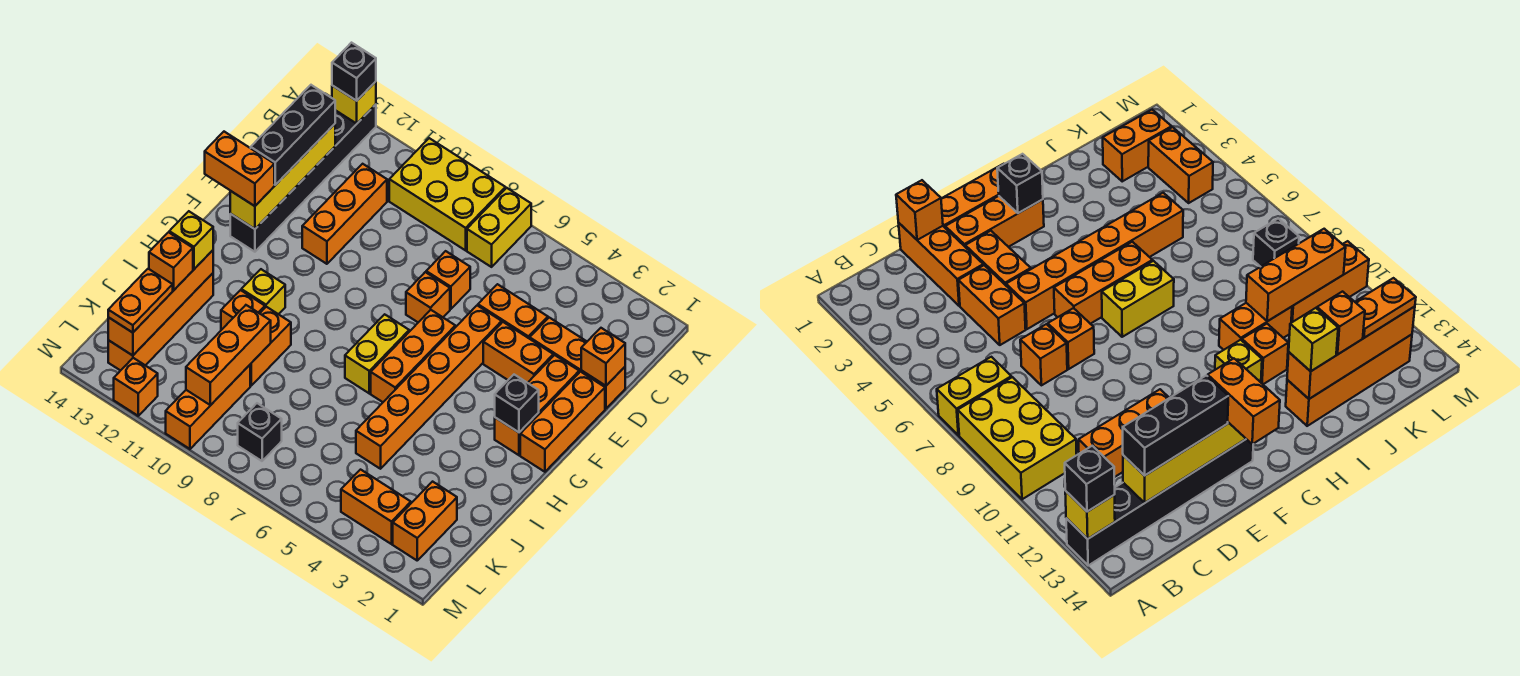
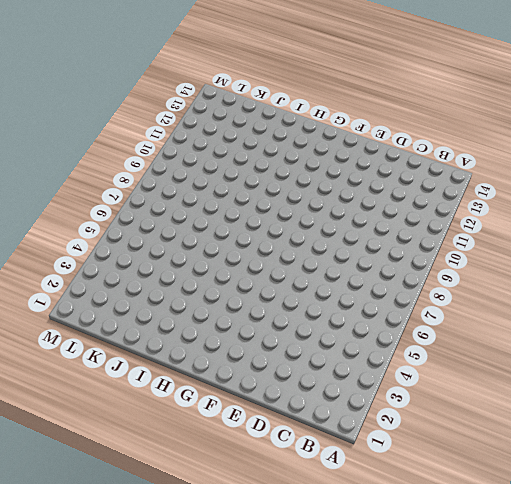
none -> yellow 1x2 brick [467,188,531,267]
none -> yellow 2x3 brick [389,138,505,250]
none -> black 1x6 brick [230,104,376,252]
none -> orange 1x3 brick [302,164,387,264]

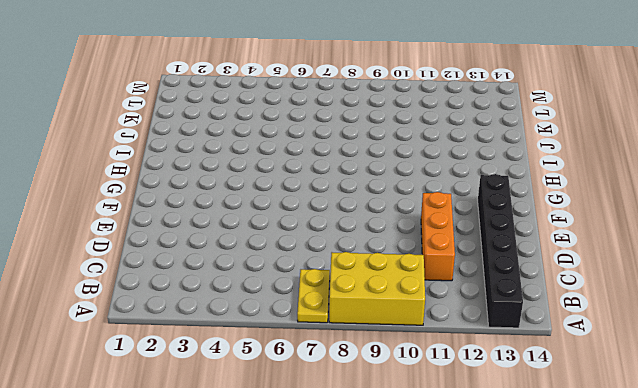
yellow 1x2 plate [297,269,330,323] -> yellow 1x2 brick [467,188,531,267]
none -> orange 1x3 brick [530,318,625,409]
none -> orange 1x2 brick [478,284,548,339]
none -> orange 1x1 brick [426,251,470,309]
none -> orange 1x3 brick [520,372,605,472]

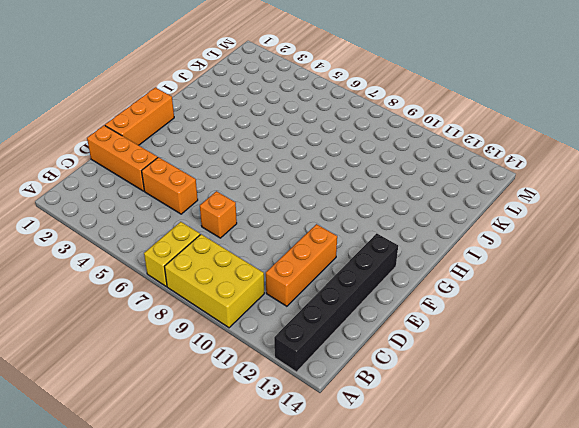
none -> orange 1x3 brick [495,355,579,455]
none -> orange 1x2 brick [483,322,553,383]
none -> orange 1x6 brick [356,305,502,469]
none -> orange 1x1 brick [406,272,450,322]

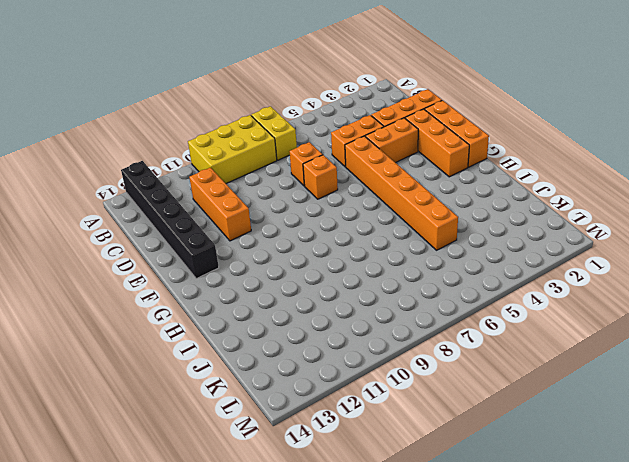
none -> orange 1x3 brick [371,310,455,402]
none -> yellow 1x2 brick [345,314,409,393]
none -> yellow 1x1 brick [241,269,285,314]
none -> orange 1x2 brick [250,307,291,386]

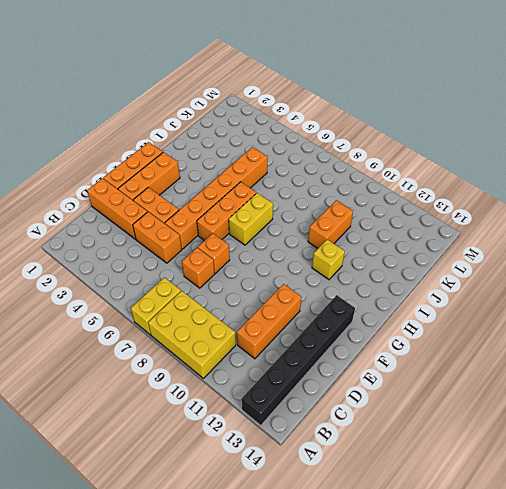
none -> orange 1x1 brick [221,290,265,330]
none -> orange 1x4 brick [108,273,213,371]
none -> orange 1x2 brick [393,482,457,560]
none -> orange 1x3 brick [166,365,250,449]

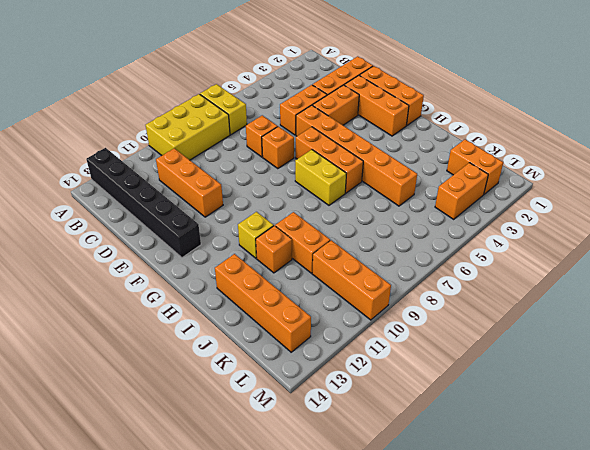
none -> black 1x1 brick [238,403,282,461]
none -> orange 1x1 brick [114,358,158,416]
none -> yellow 1x1 brick [332,82,376,123]
none -> yellow 1x4 brick [230,124,335,229]

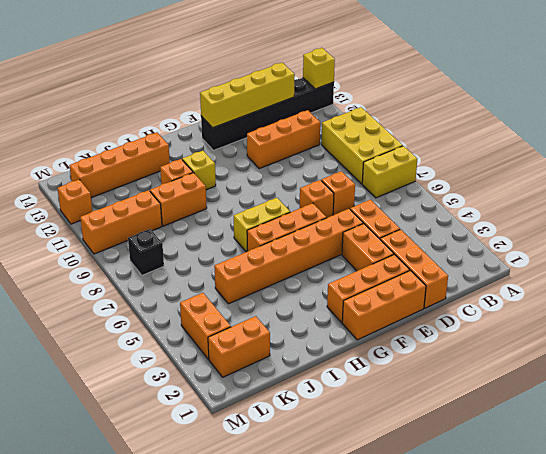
none -> orange 1x1 brick [581,328,625,386]
none -> black 1x1 brick [495,375,539,432]
none -> orange 1x4 brick [108,250,213,356]
none -> orange 1x3 brick [186,305,271,405]

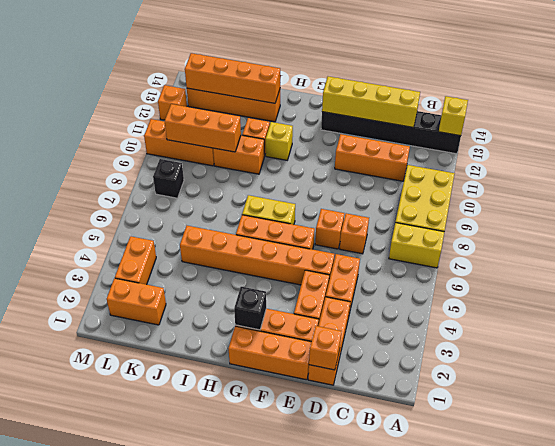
none -> black 1x1 brick [332,43,376,101]
none -> black 1x3 brick [251,85,335,185]
none -> orange 1x2 brick [205,132,274,206]
none -> yellow 1x1 brick [169,211,213,269]

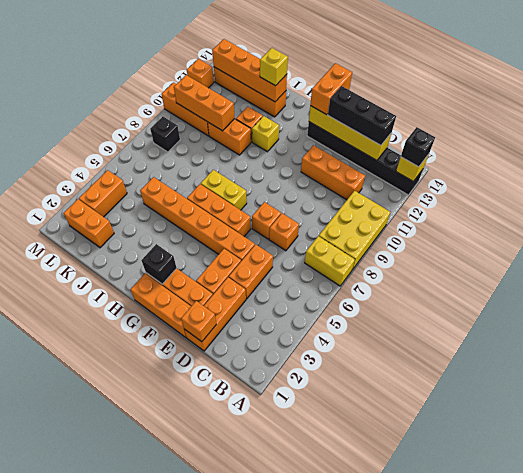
none -> orange 1x1 brick [149,232,193,290]
none -> orange 1x2 plate [108,269,173,333]

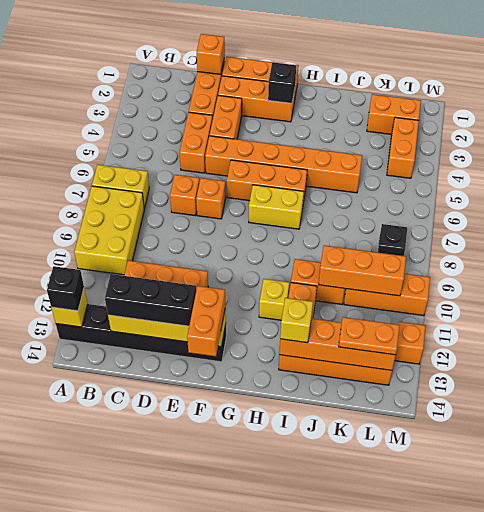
none -> orange 1x1 brick [149,232,193,290]

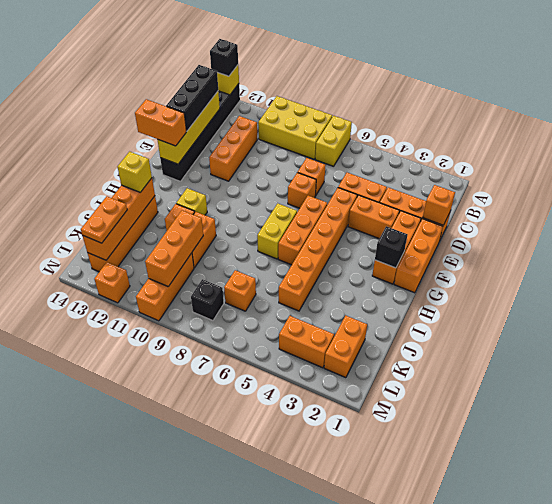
orange 1x1 brick [224,270,256,311] -> orange 1x1 brick moved to [149,232,193,290]

